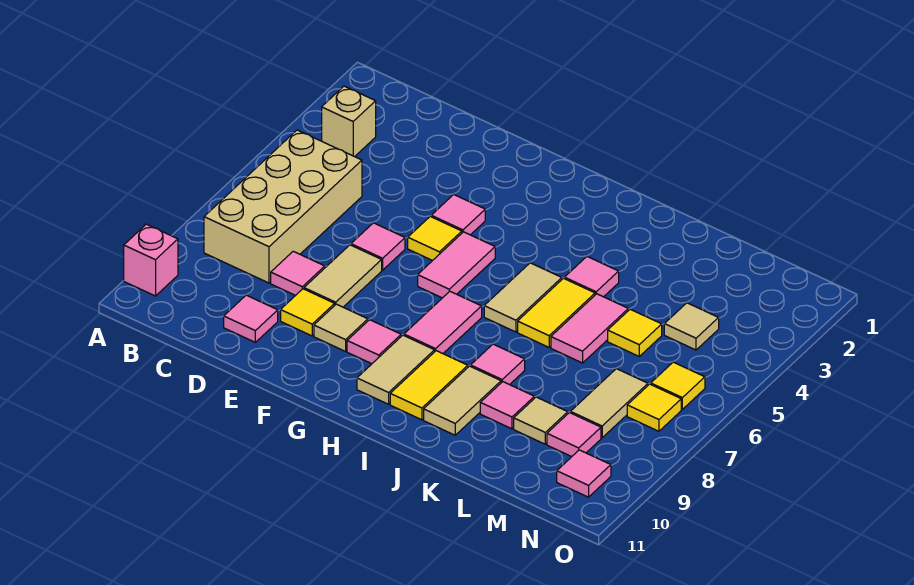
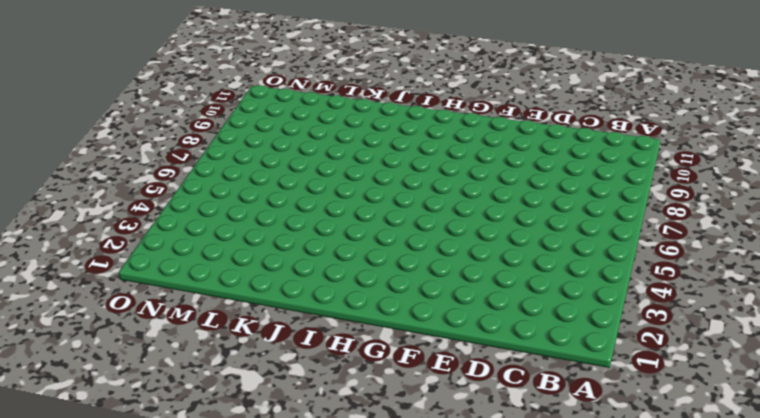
none -> pink 1x1 brick [124,224,178,296]
none -> tan 1x1 brick [322,86,376,157]
none -> tan 2x4 brick [204,130,362,283]
none -> pink 1x1 tile [271,251,325,296]

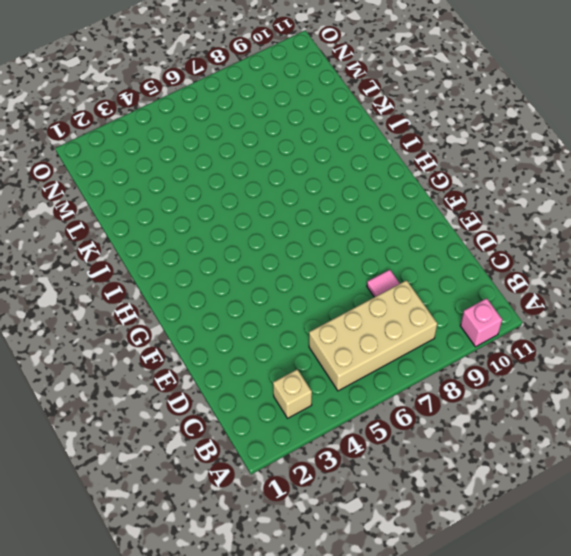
none -> pink 1x1 tile [224,295,278,342]
none -> pink 1x1 tile [351,223,405,270]
none -> tan 1x2 tile [304,245,382,307]
none -> yellow 1x1 tile [281,289,335,336]

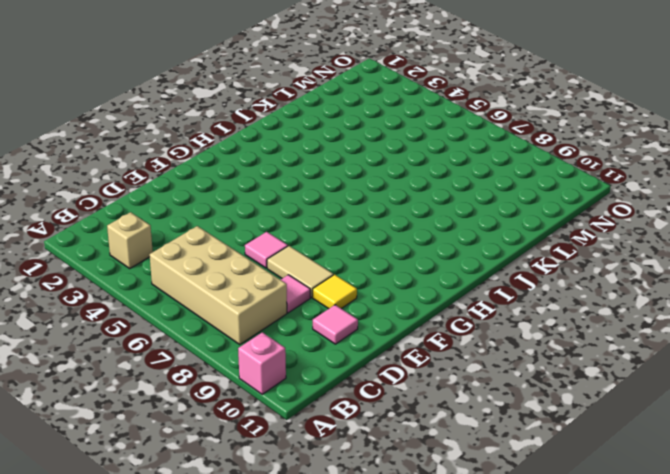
none -> pink 1x1 tile [431,195,485,235]
none -> yellow 1x1 tile [408,216,462,261]
none -> tan 1x1 tile [314,304,368,351]
none -> pink 1x2 tile [418,232,495,298]

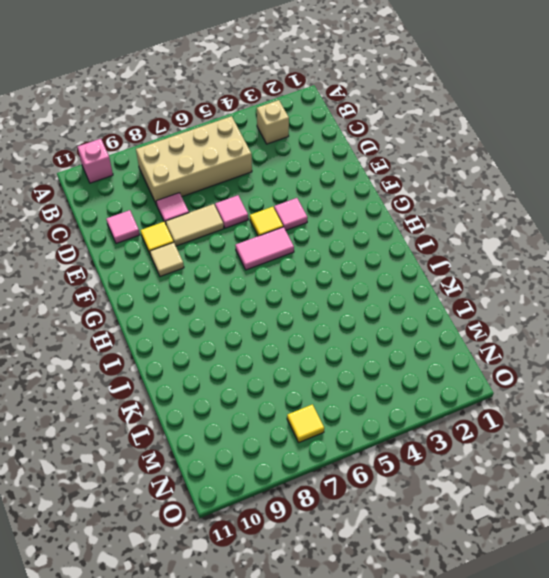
none -> pink 1x1 tile [347,320,401,364]
none -> pink 1x2 tile [404,291,482,354]
none -> tan 1x2 tile [357,335,435,404]
none -> tan 1x2 tile [484,263,562,332]

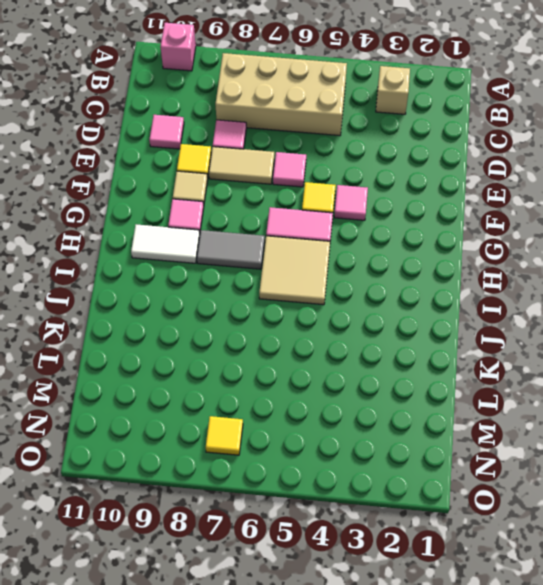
tan 2x2 tile [259,236,330,305] -> tan 1x2 tile [484,263,562,332]
grey 1x2 tile [197,230,265,269] -> pink 1x2 tile [404,291,482,354]
white 1x2 tile [131,224,200,263] -> tan 1x2 tile [357,335,435,404]
none -> yellow 1x2 tile [390,351,468,420]
none -> pink 1x1 tile [565,257,619,297]
none -> yellow 1x2 tile [518,278,595,347]
none -> pink 1x1 tile [471,344,525,385]

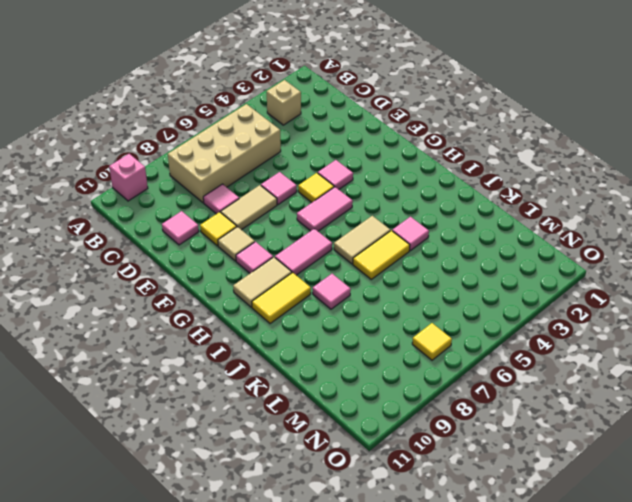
none -> tan 1x2 tile [424,366,501,435]
none -> pink 1x2 tile [551,294,628,363]
none -> pink 1x1 tile [480,382,534,429]
none -> yellow 1x1 tile [608,309,662,356]

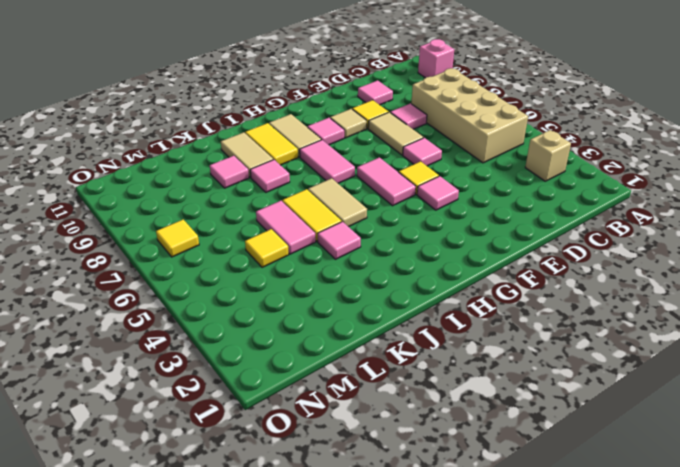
none -> tan 1x1 tile [514,397,568,444]
none -> tan 1x1 tile [664,303,719,350]
none -> tan 1x2 tile [570,369,648,438]
none -> pink 1x1 tile [547,413,601,457]

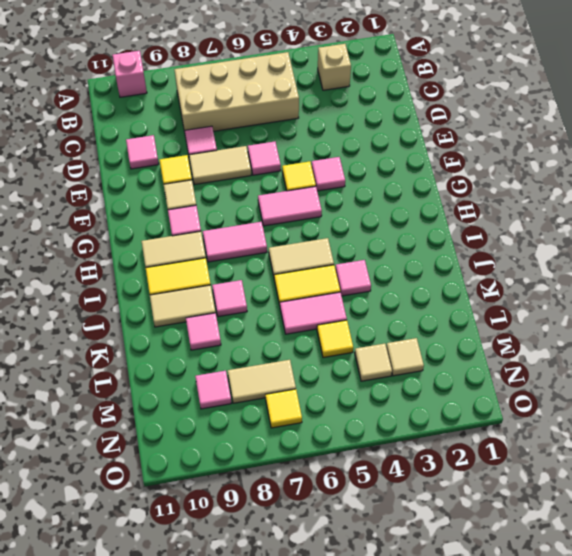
tan 1x1 tile [386,338,424,376] -> tan 1x1 tile moved to [514,397,568,444]
none -> yellow 1x1 tile [651,362,705,409]
none -> pink 1x1 tile [557,450,611,497]

